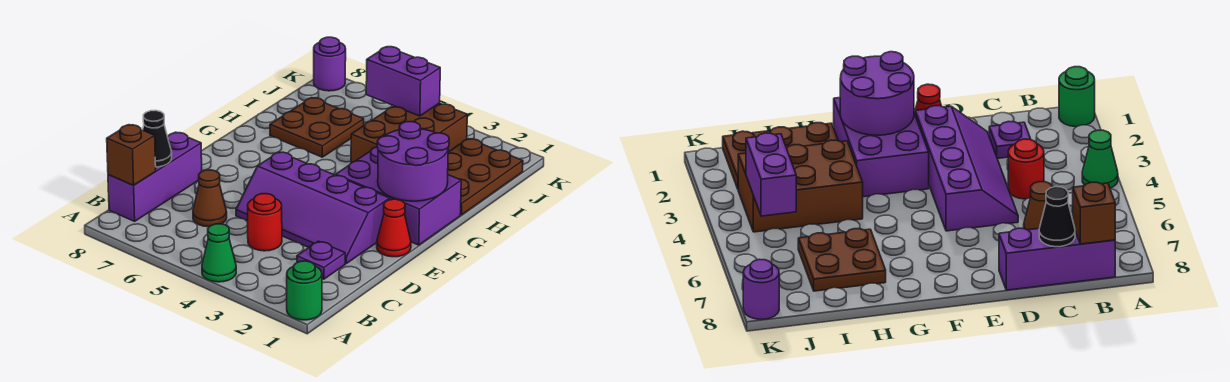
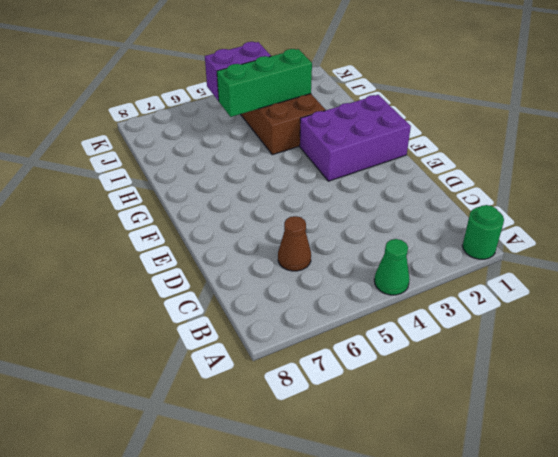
green 1x3 brick [217,49,312,117] -> none
none -> purple 1x3 brick [108,132,202,221]
none -> purple 1x1 plate [297,241,345,279]
none -> red 1x1 round brick [248,194,282,251]

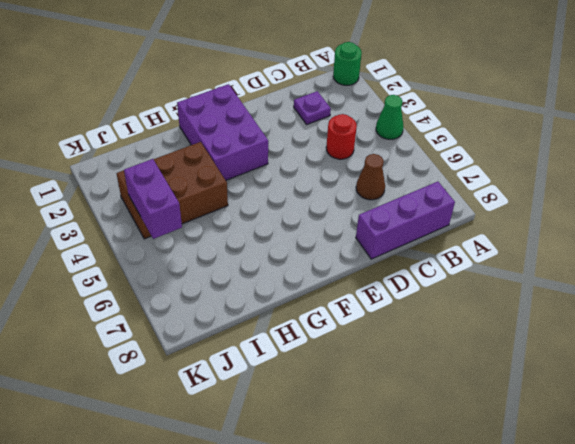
none -> purple 2x4 slope [236,152,390,263]
none -> red 1x1 cone [377,199,411,257]
none -> brown 2x3 plate [448,139,523,215]

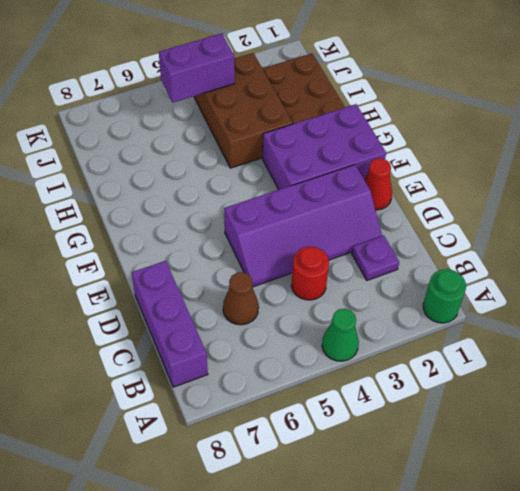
none -> brown 2x2 plate [270,98,364,157]
none -> purple 1x1 round brick [314,37,346,91]
none -> brown 1x1 brick [107,125,156,185]

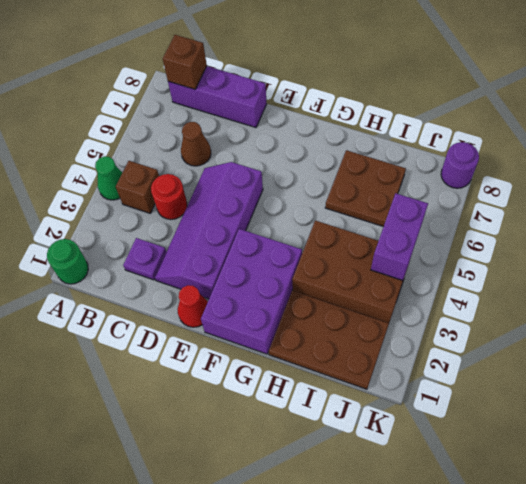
brown 1x1 brick [116,161,159,213] -> none
none -> black 1x1 cone [143,110,172,167]
none -> purple 2x2 round brick [377,122,449,201]

